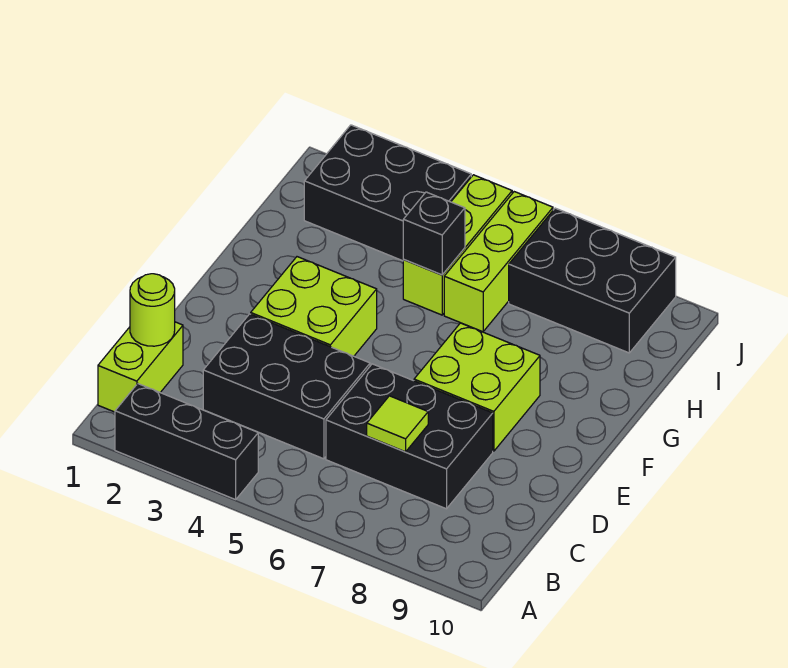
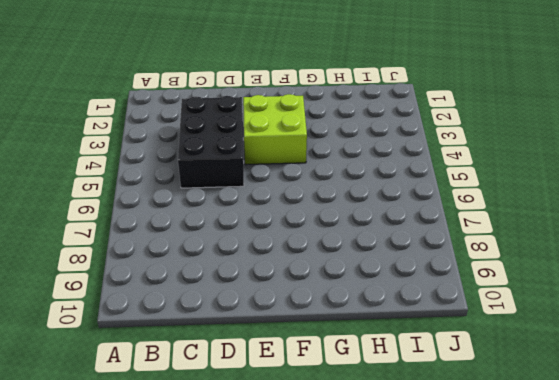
none -> black 1x3 brick [115,384,258,500]
none -> lime 1x2 brick [98,322,183,412]
none -> black 2x3 brick [326,364,493,509]

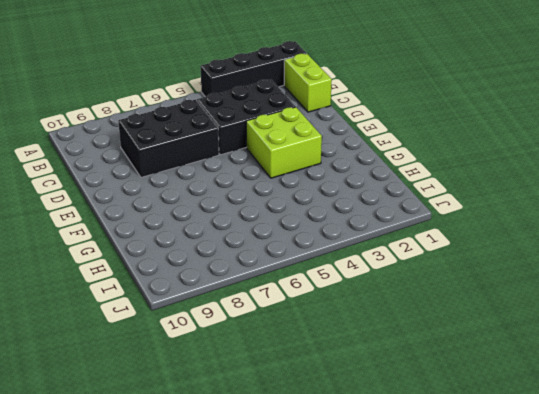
black 1x4 brick [200,41,306,97] -> black 1x3 brick [115,384,258,500]
none -> lime 2x2 brick [414,323,540,451]
none -> lime 1x3 brick [403,175,512,315]
none -> lime 1x3 brick [444,192,553,332]

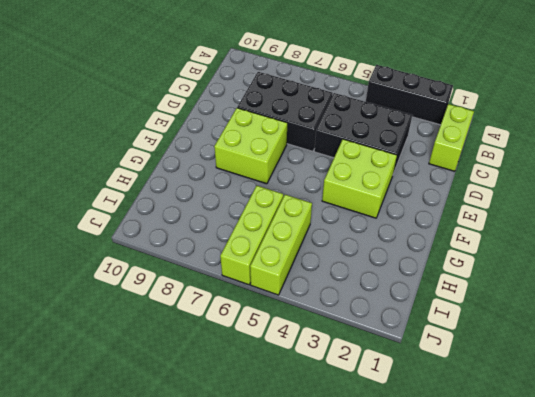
none -> black 2x3 brick [304,125,471,261]
none -> black 2x3 brick [509,208,676,353]
none -> lime 1x1 round brick [130,274,175,346]

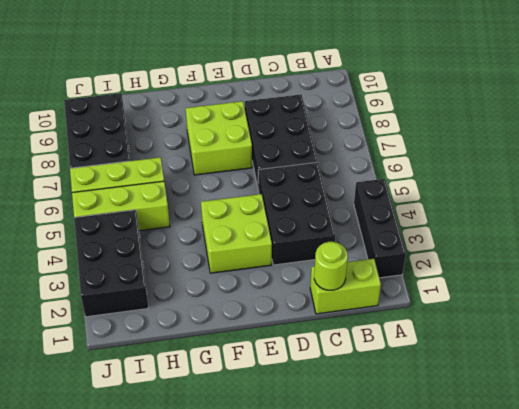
none -> lime 1x1 tile [367,396,428,452]
none -> black 1x1 brick [403,192,465,275]

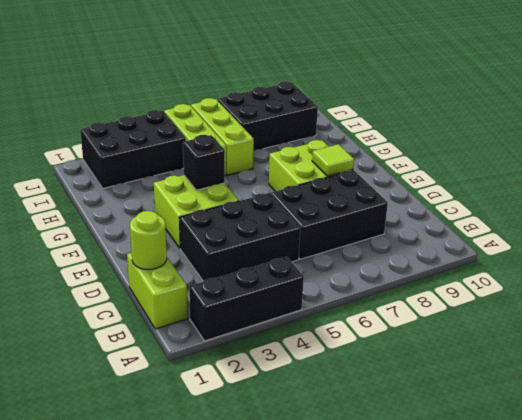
lime 1x1 tile [312,144,354,176] -> lime 1x1 tile moved to [367,396,428,452]
black 1x1 brick [183,135,225,190] -> black 1x1 brick moved to [403,192,465,275]

